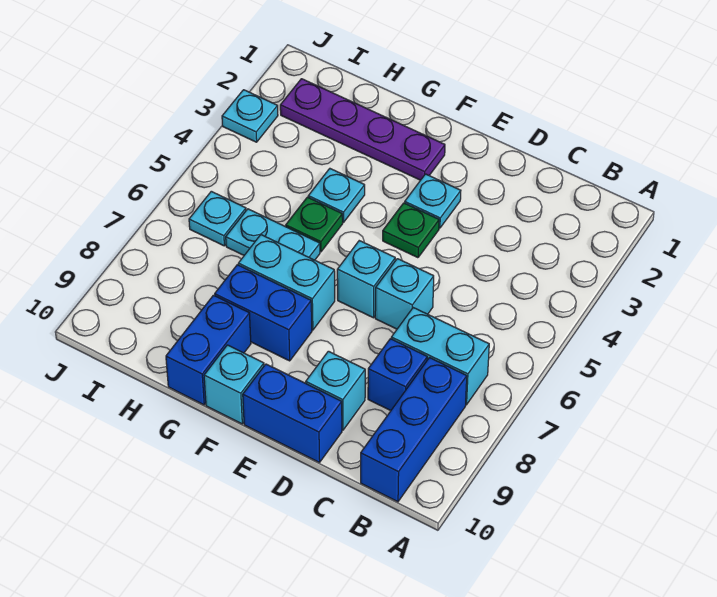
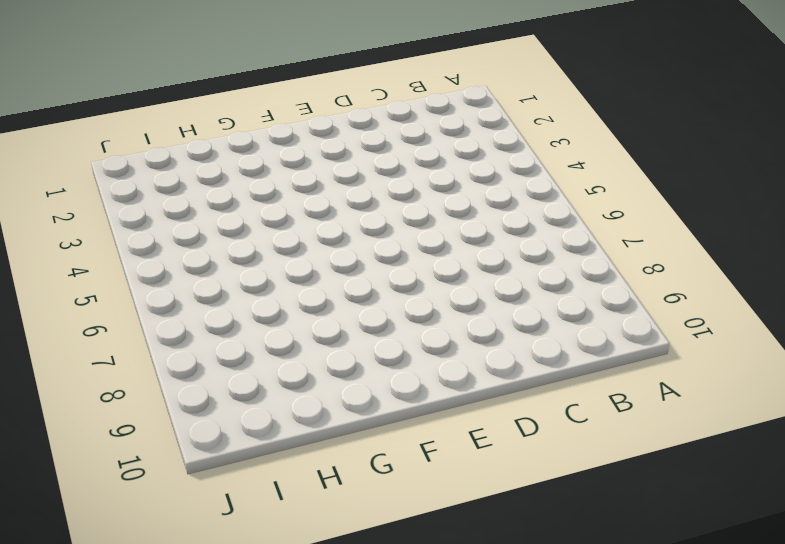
none -> cyan 1x2 brick [391,308,489,405]
none -> blue 1x3 brick [361,358,467,502]
none -> blue 1x1 brick [368,339,427,411]

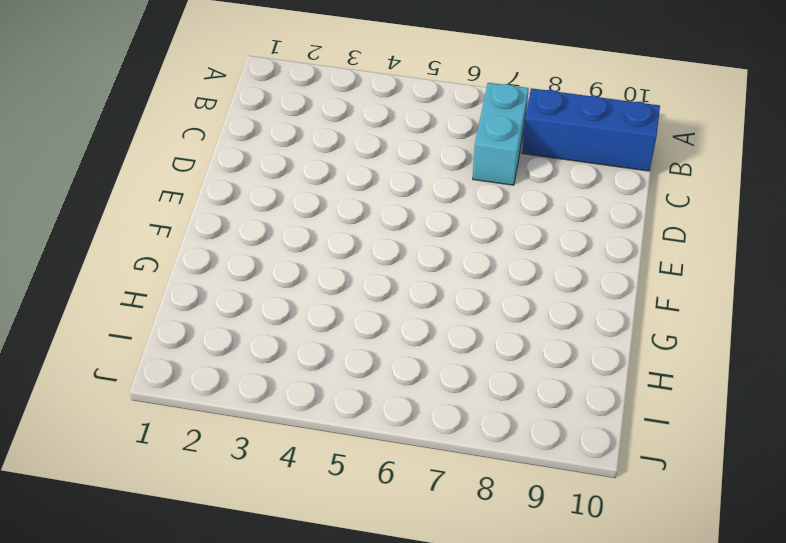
none -> blue 1x1 brick [368,339,427,411]
none -> cyan 1x1 brick [375,259,434,329]
none -> cyan 1x1 brick [306,351,365,430]

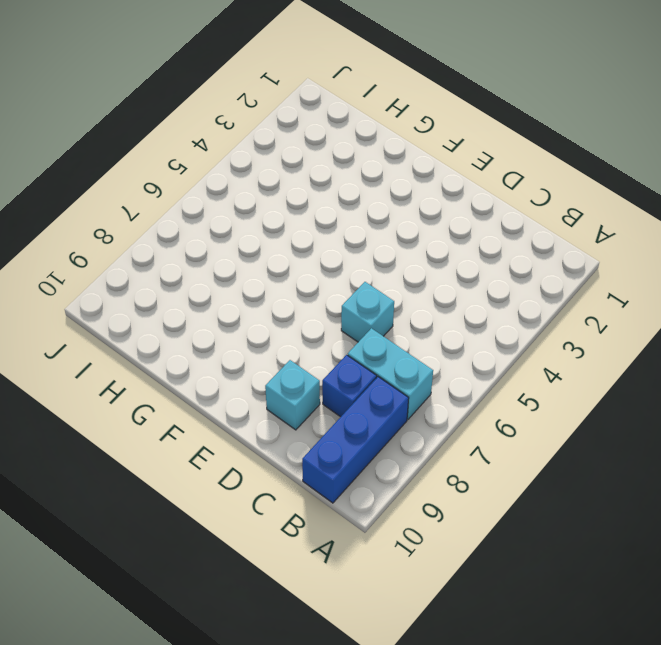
none -> blue 1x2 brick [243,364,342,463]
none -> cyan 1x1 plate [405,174,461,228]
none -> green 1x1 plate [383,203,439,258]

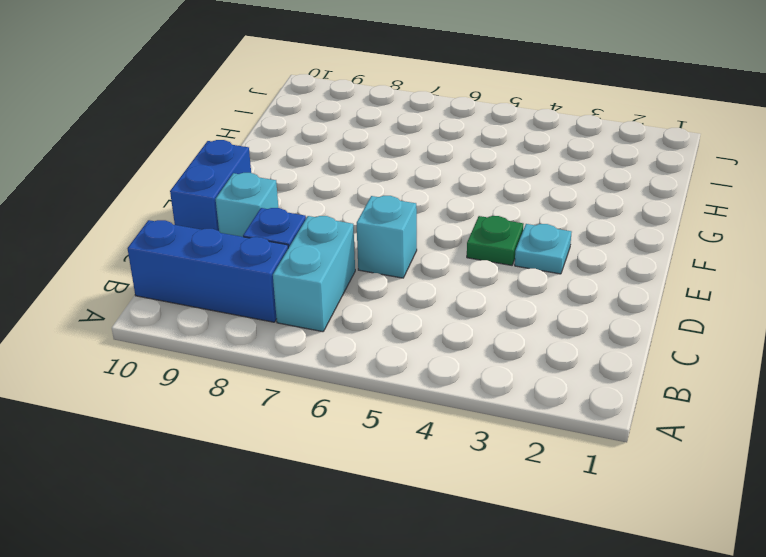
none -> cyan 1x1 brick [337,241,395,318]
none -> purple 1x4 plate [280,79,445,180]
none -> cyan 1x2 brick [238,235,335,330]

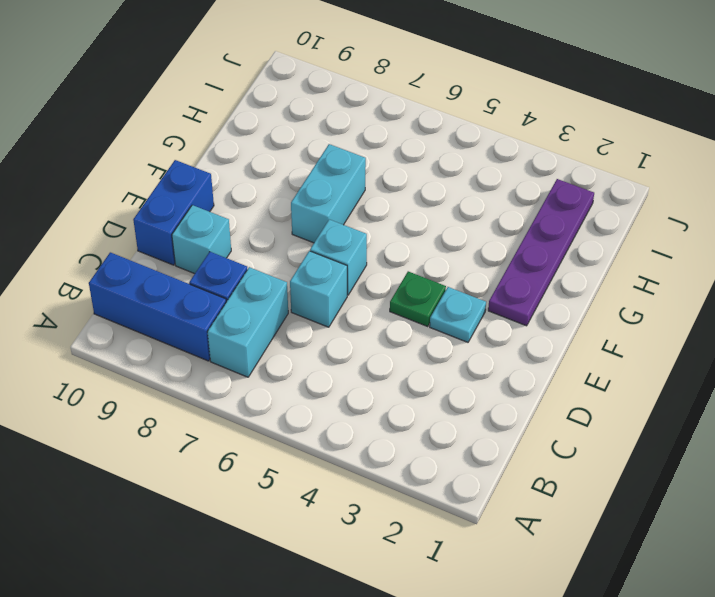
none -> blue 1x2 brick [215,265,312,361]
none -> cyan 1x1 brick [204,345,264,424]
none -> cyan 1x1 plate [308,169,365,222]

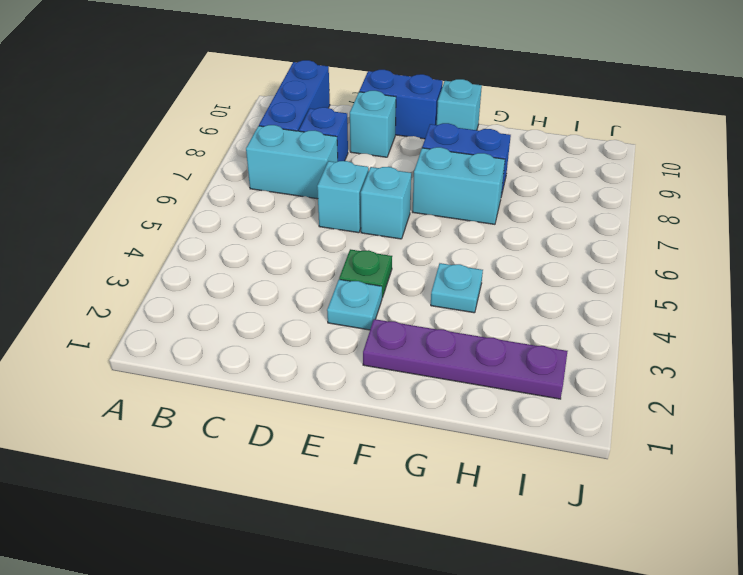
none -> green 1x1 plate [286,197,343,252]
none -> cyan 1x2 plate [226,209,320,260]
none -> blue 1x2 brick [166,295,251,405]

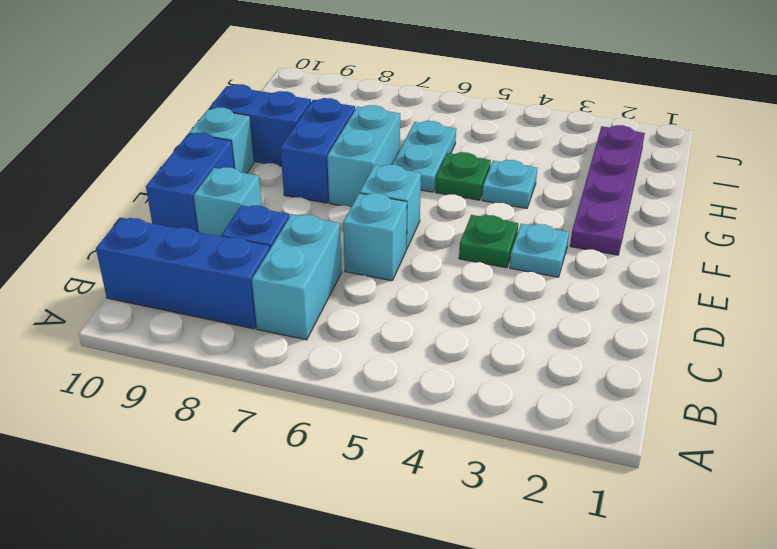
none -> cyan 1x1 plate [189,191,246,246]
none -> cyan 1x1 plate [222,90,278,142]

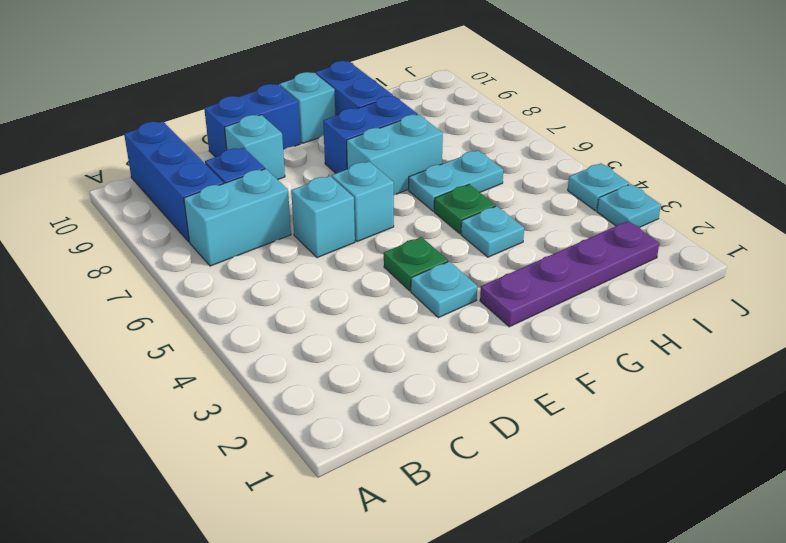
cyan 1x1 plate [568,163,629,211] -> cyan 1x1 plate moved to [189,191,246,246]

